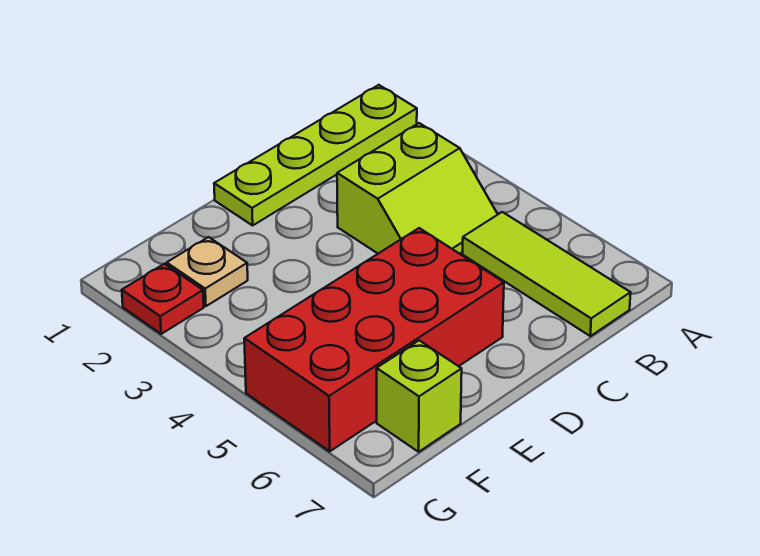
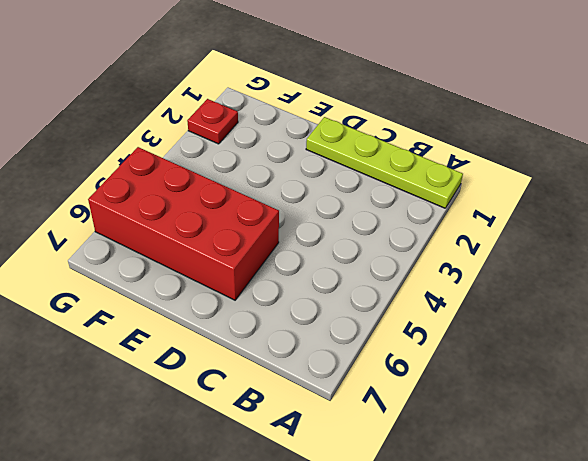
none -> lime 2x2 slope [337,123,498,254]
none -> lime 1x3 tile [463,212,631,336]

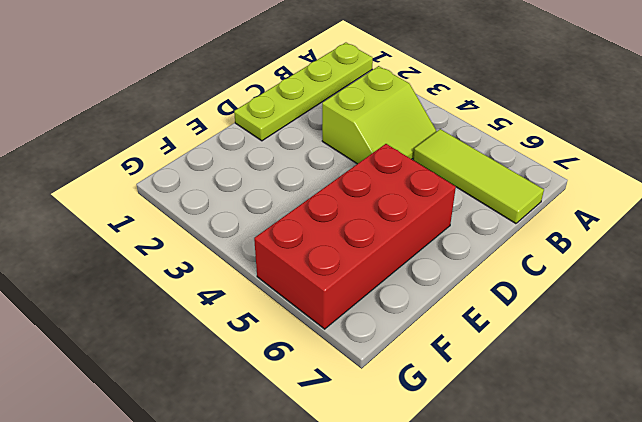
none -> tan 1x1 plate [167,237,248,306]
none -> lime 1x1 brick [377,341,462,452]

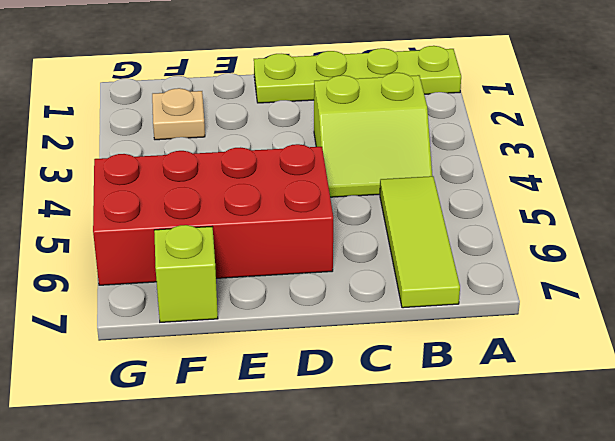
none -> red 1x1 plate [122,264,204,334]

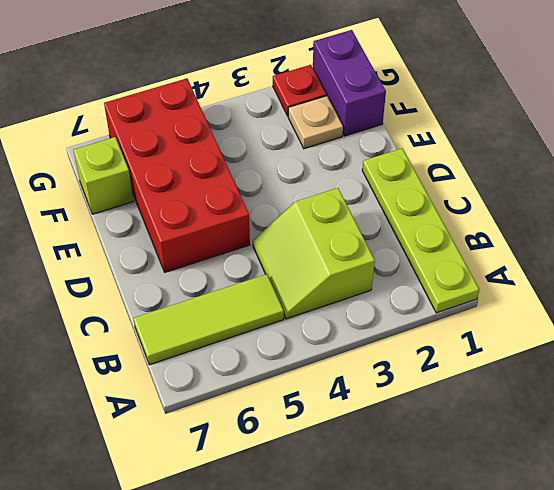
purple 1x2 brick [313,30,386,136] -> none

